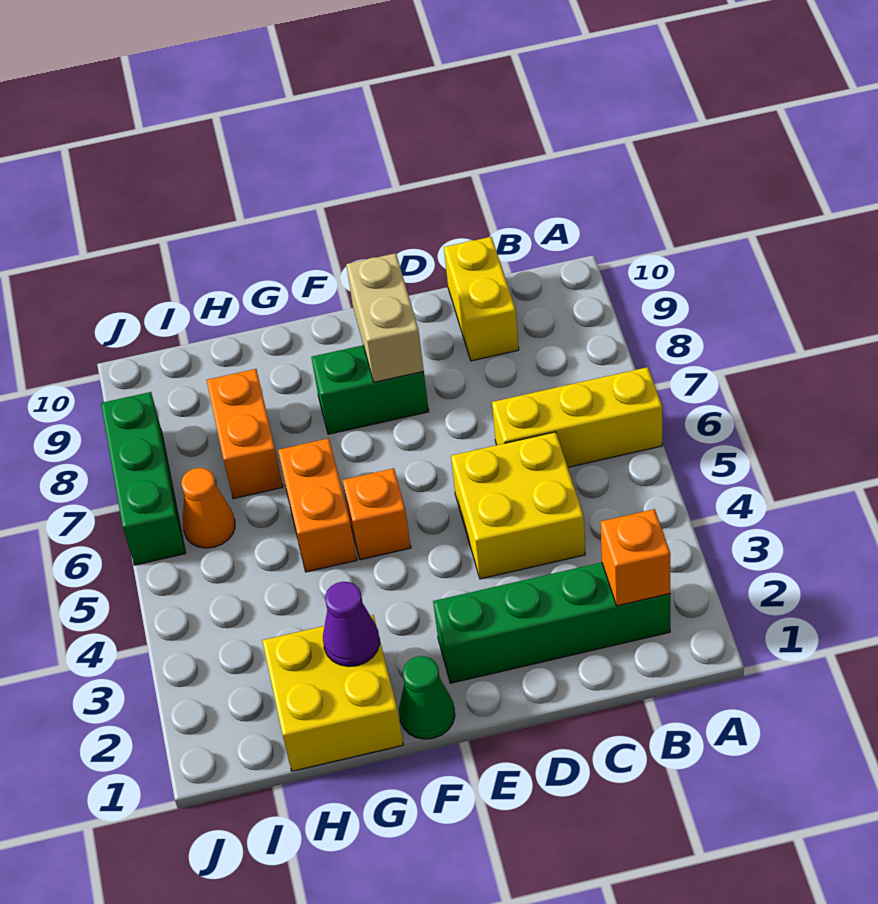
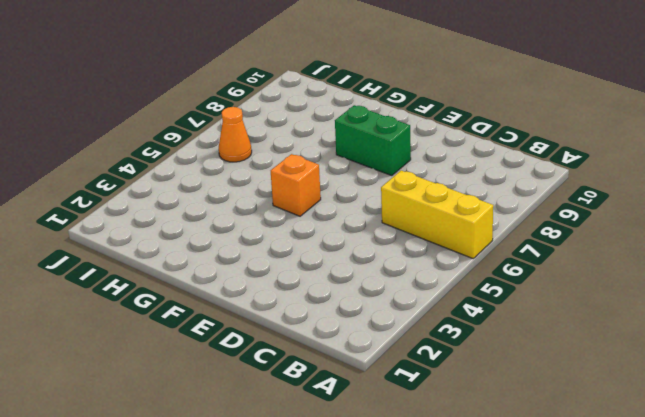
none -> green 1x4 brick [433,562,670,683]
none -> yellow 2x2 brick [451,432,585,579]
none -> yellow 1x2 brick [444,237,519,361]

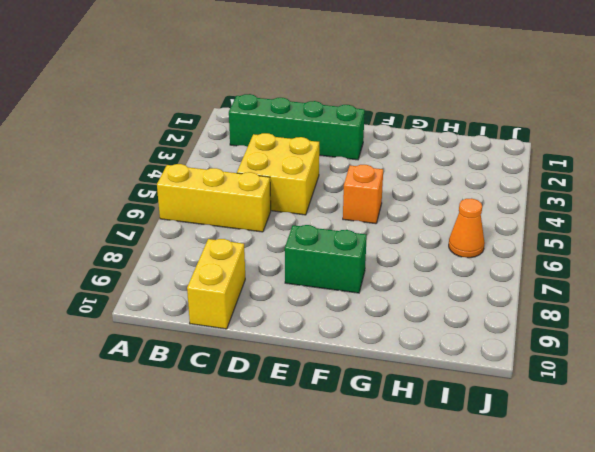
none -> green 1x1 cone [399,656,455,739]
none -> yellow 2x2 brick [262,615,403,771]
none -> orange 1x2 brick [278,438,357,572]

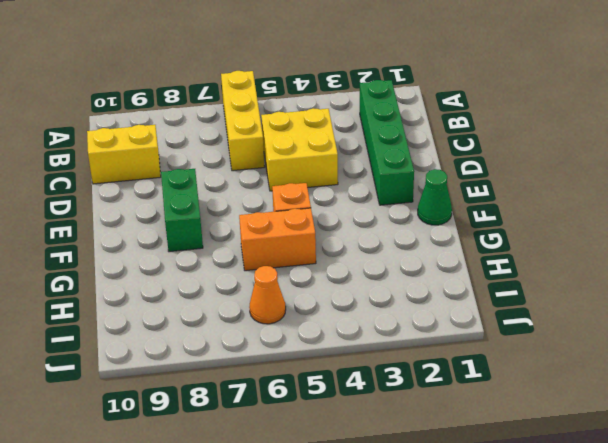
none -> yellow 2x2 brick [262,615,403,771]
none -> orange 1x2 brick [207,369,283,499]
none -> green 1x3 brick [101,392,185,565]

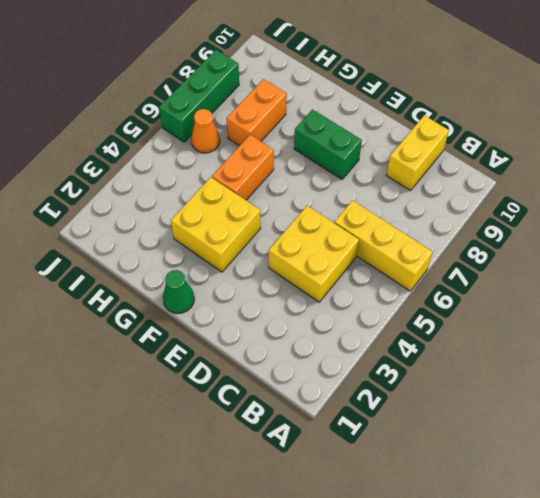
yellow 2x2 brick [171,177,261,272] -> yellow 2x2 brick moved to [262,615,403,771]
none -> green 1x4 brick [433,562,670,683]
none -> orange 1x1 brick [342,468,411,560]
none -> orange 1x1 brick [600,509,670,606]

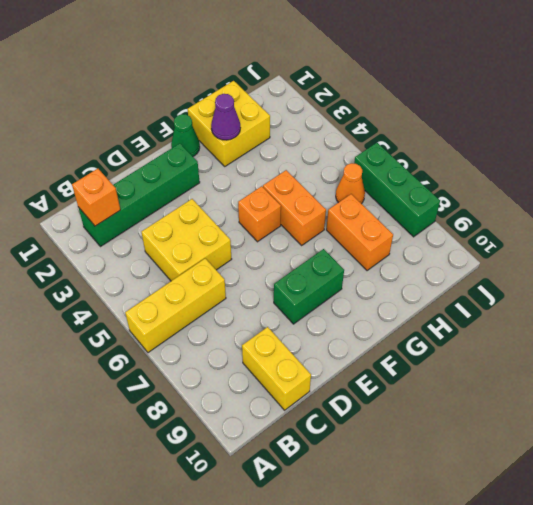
none -> tan 1x2 brick [346,253,424,382]

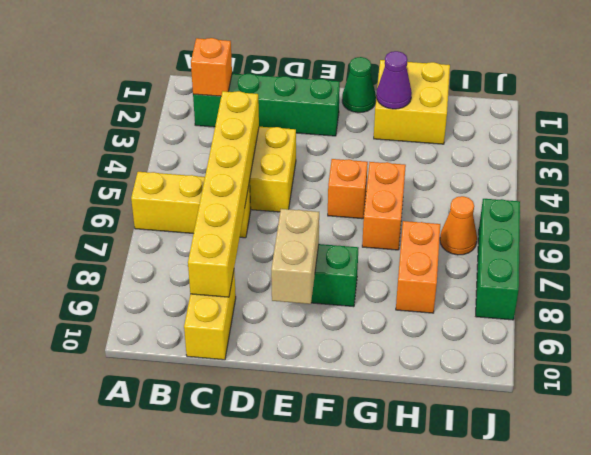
yellow 1x6 brick [188,91,259,297] -> none

